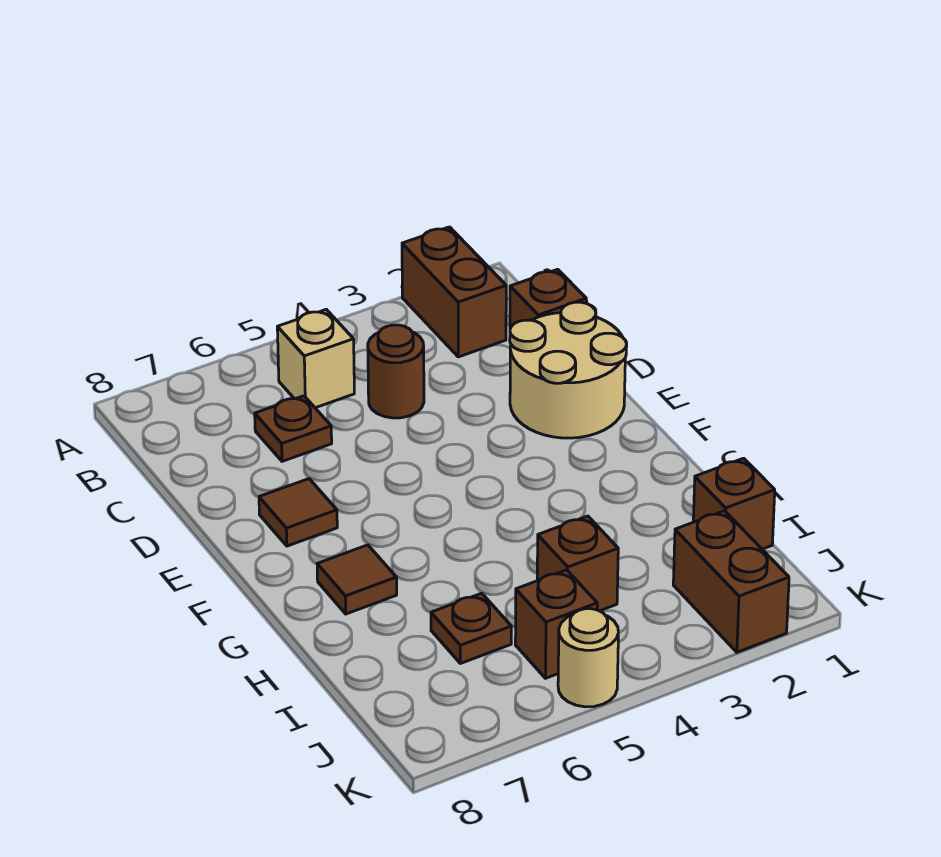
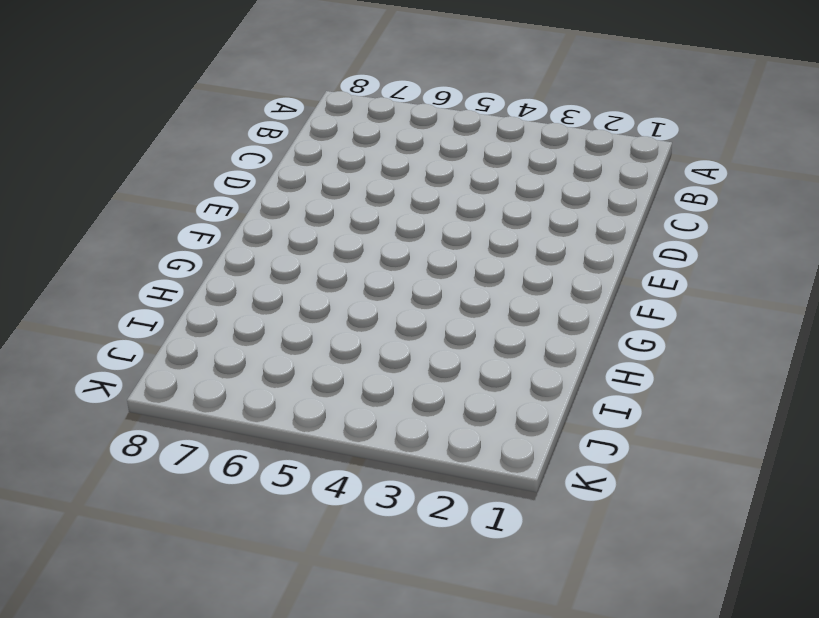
none -> brown 1x2 brick [402,227,506,357]
none -> tan 1x1 brick [277,309,354,408]
none -> brown 1x1 brick [510,269,586,329]

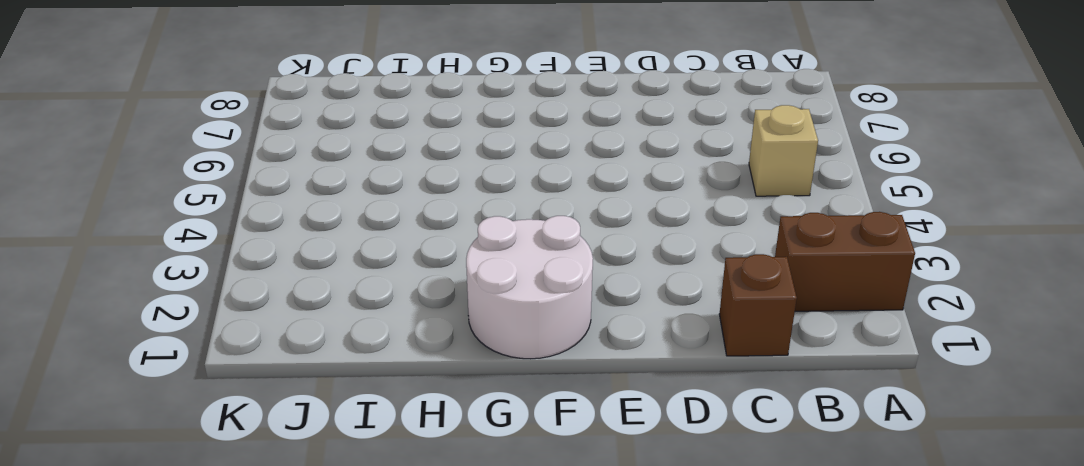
white 2x2 round brick [466,216,593,359] -> none
none -> brown 1x1 round brick [368,325,424,418]
none -> brown 1x1 plate [255,396,332,461]
none -> tan 2x2 round brick [510,302,627,438]

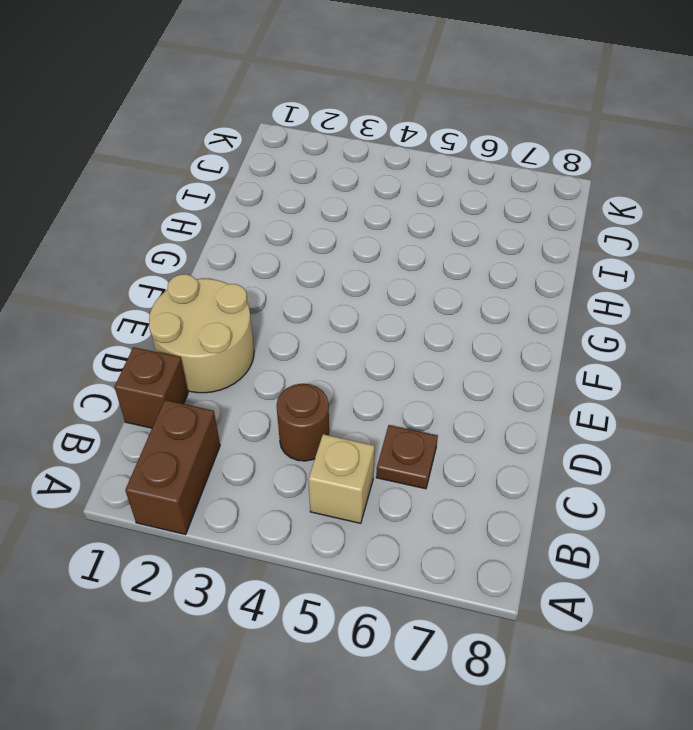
none -> brown 1x1 tile [259,479,337,546]
none -> brown 1x1 tile [317,545,397,614]
none -> brown 1x1 brick [693,458,775,549]

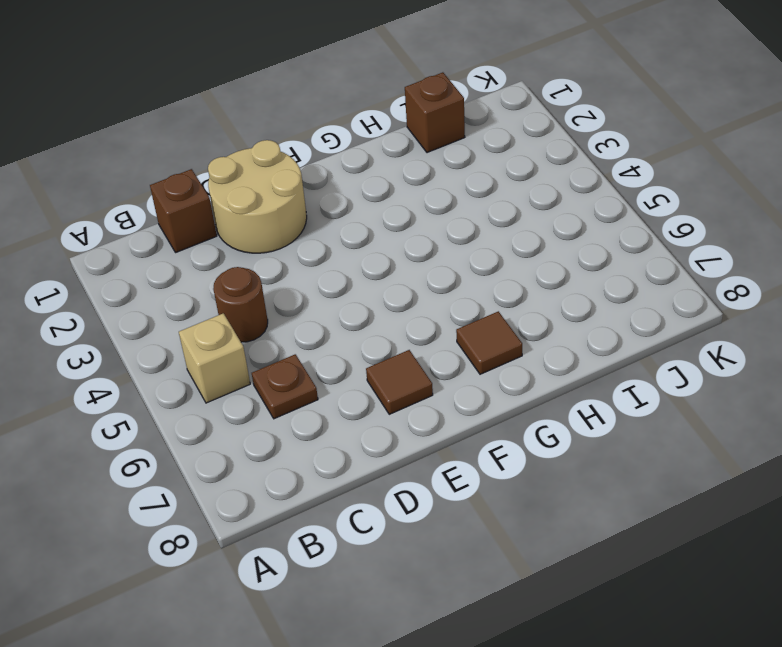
none -> brown 1x2 brick [402,227,506,357]
none -> brown 1x1 brick [537,516,618,611]
none -> brown 1x1 plate [431,593,511,664]

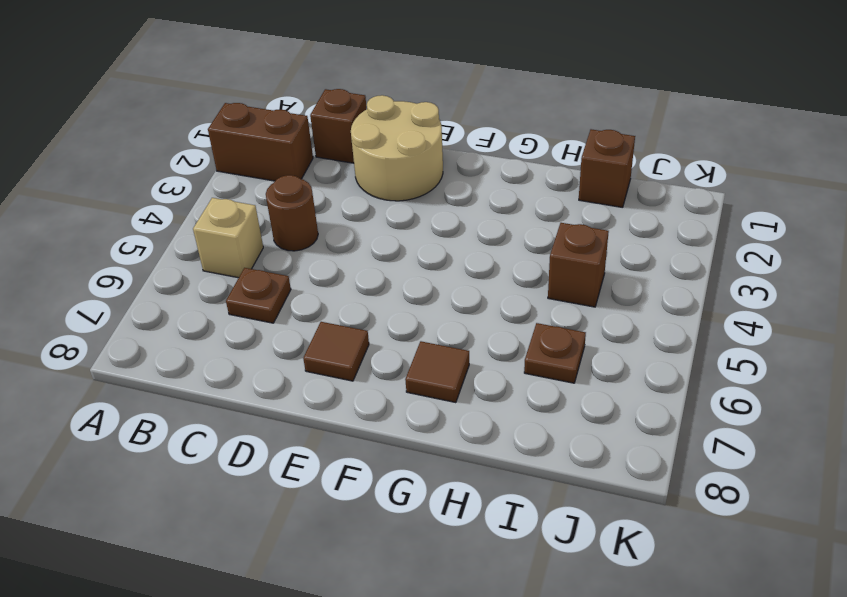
none -> brown 1x2 brick [673,511,789,652]
none -> brown 1x1 brick [515,570,597,678]
none -> tan 1x1 round brick [558,609,618,707]

